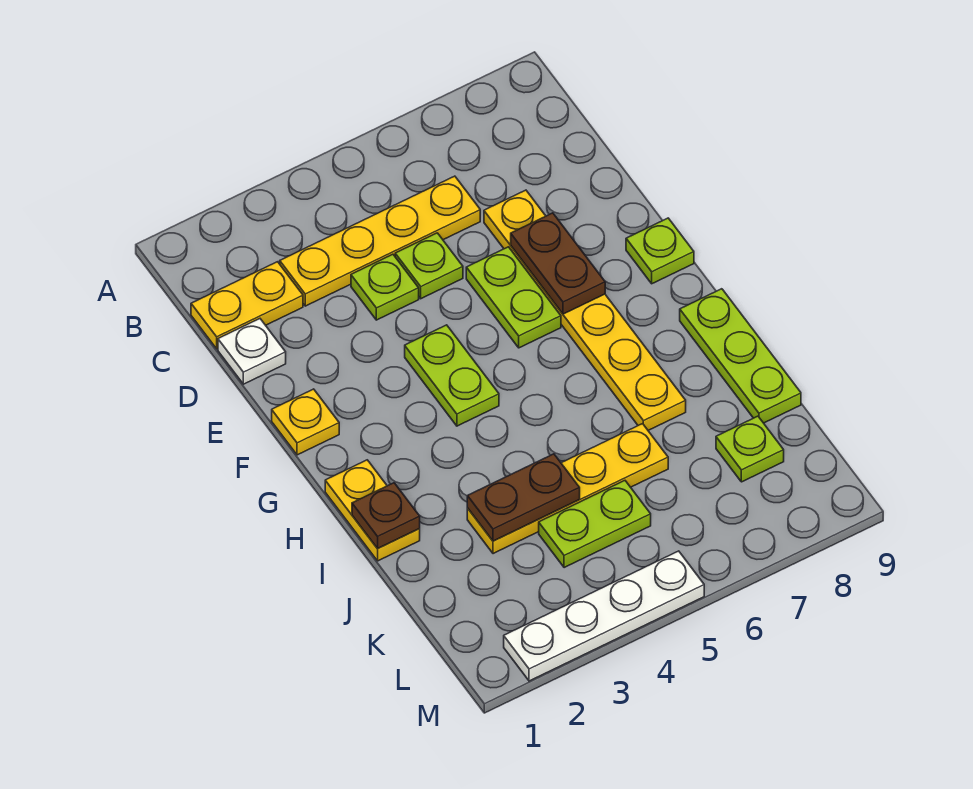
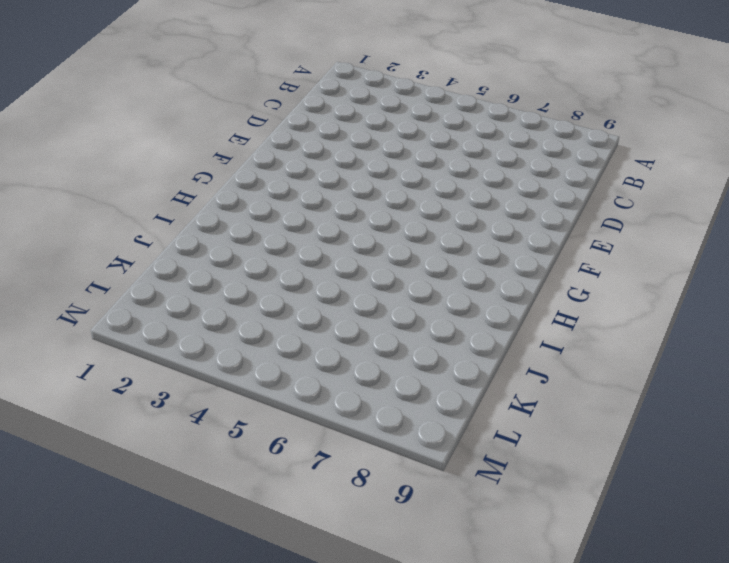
none -> yellow 1x2 plate [191,262,303,349]
none -> yellow 1x4 plate [280,176,480,306]
none -> white 1x1 plate [218,319,286,384]

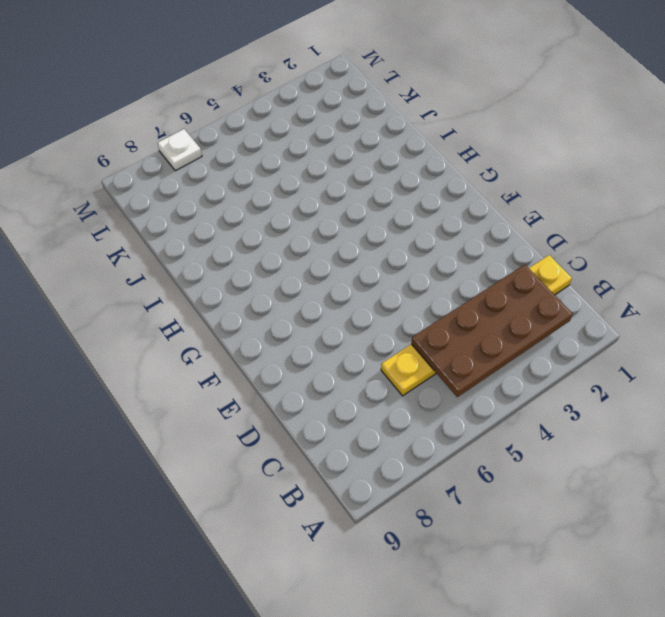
brown 2x4 plate [411,265,573,397] -> none
white 1x1 plate [158,129,202,171] -> white 1x1 plate moved to [218,319,286,384]
none -> lime 1x1 plate [351,254,419,320]
none -> lime 1x1 plate [395,233,463,299]
none -> yellow 1x6 plate [484,190,686,430]

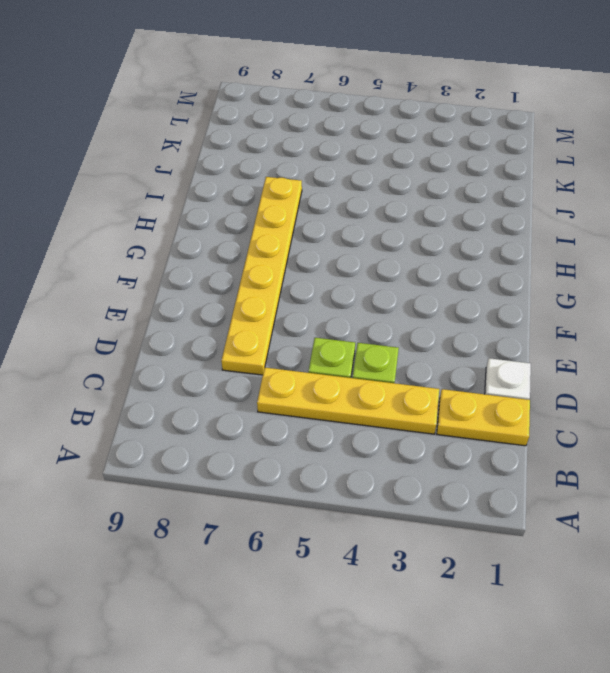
none -> lime 1x2 plate [466,247,561,348]
none -> yellow 1x1 plate [272,389,339,455]
none -> lime 1x2 plate [405,325,499,426]

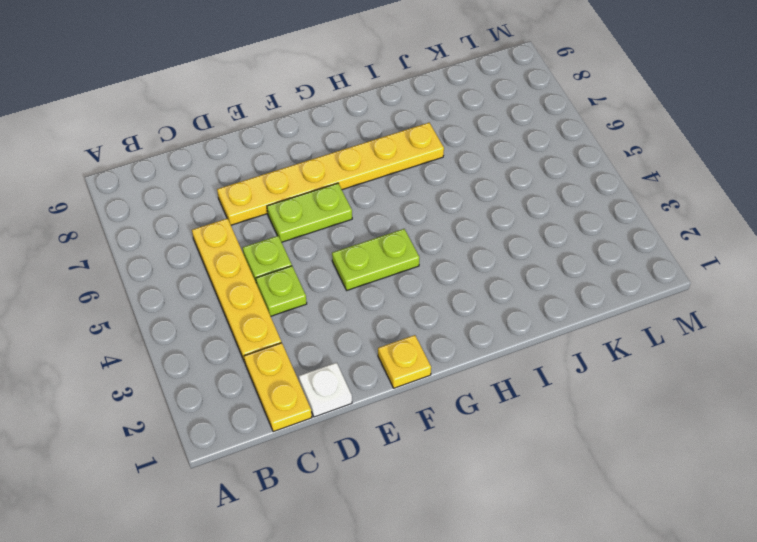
none -> lime 1x1 plate [626,218,694,284]
none -> yellow 1x2 plate [325,460,420,561]
none -> lime 1x3 plate [680,289,801,423]

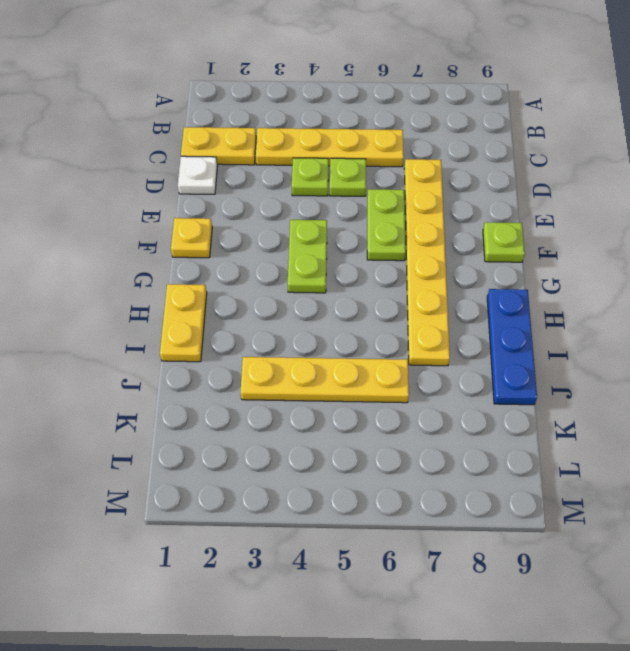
blue 1x3 plate [487,289,537,405] -> lime 1x3 plate [680,289,801,423]
none -> lime 1x2 plate [539,481,651,568]
none -> lime 1x1 plate [716,416,784,482]
none -> white 1x4 plate [504,551,704,681]

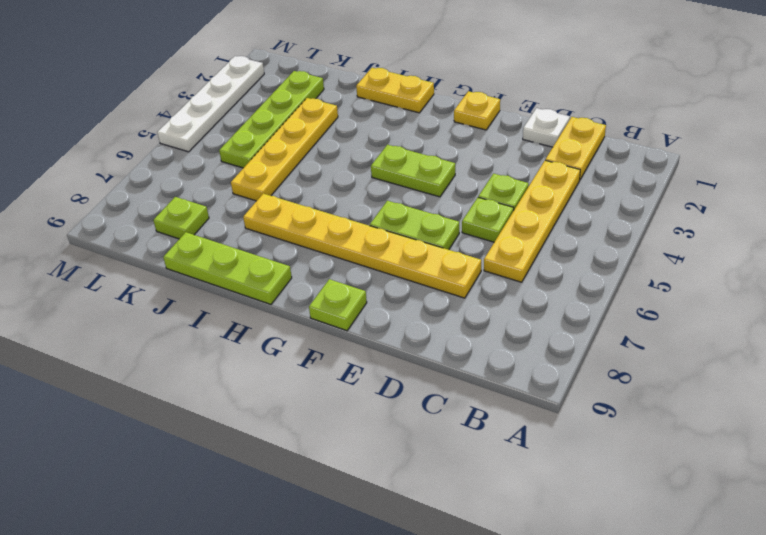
lime 1x4 plate [219,71,324,168] -> lime 1x2 plate [539,481,651,568]
none -> brown 1x2 plate [511,213,605,314]
none -> brown 1x1 plate [352,483,420,549]
none -> brown 1x2 plate [467,454,580,541]

